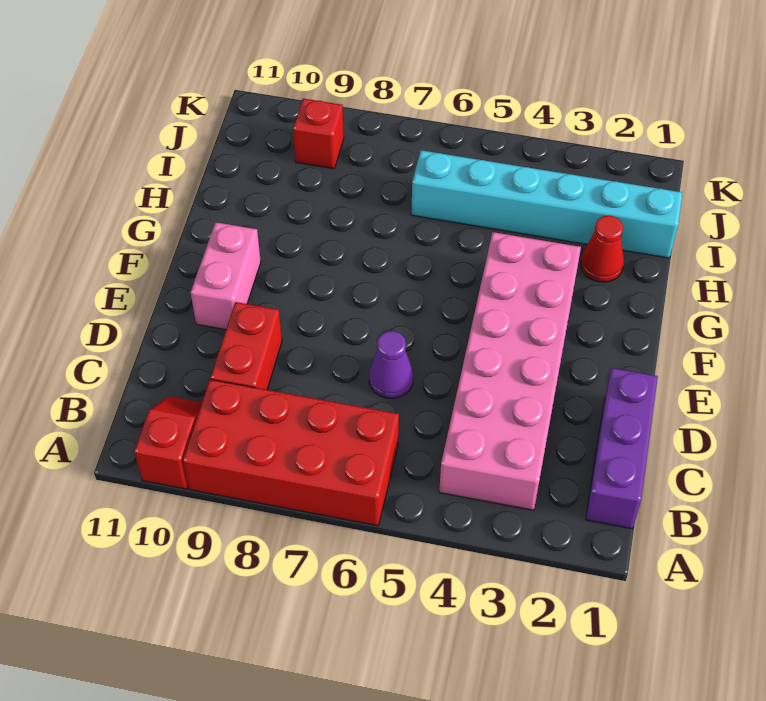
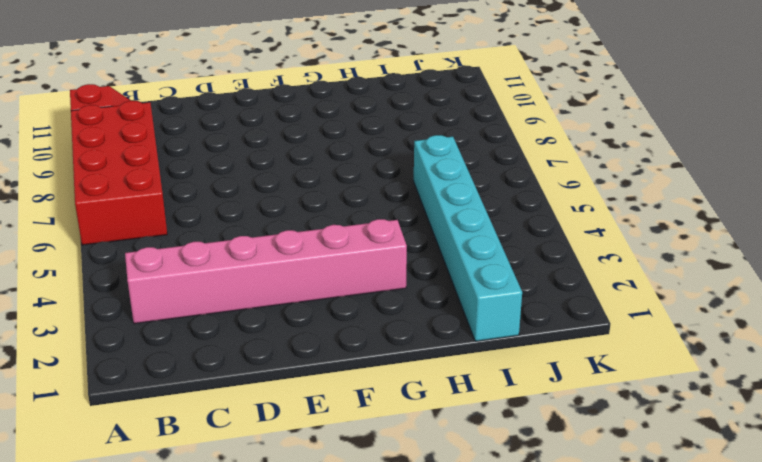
pink 1x6 brick [125,219,407,324] -> pink 2x6 brick [439,232,581,510]
none -> purple 1x3 brick [586,368,658,529]
none -> red 1x2 brick [210,302,282,390]

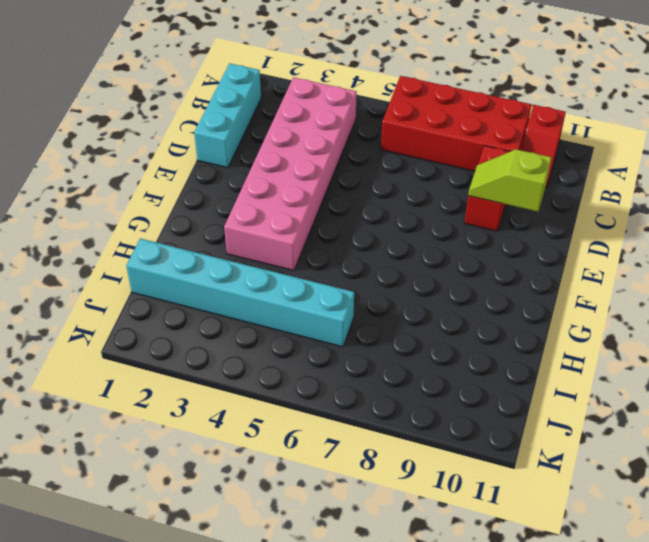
cyan 1x3 brick [194,63,261,168] -> purple 1x3 brick [586,368,658,529]
lime 1x2 slope [468,149,551,212] -> none
none -> purple 1x1 cone [369,331,413,399]
none -> pink 1x2 brick [191,222,261,330]

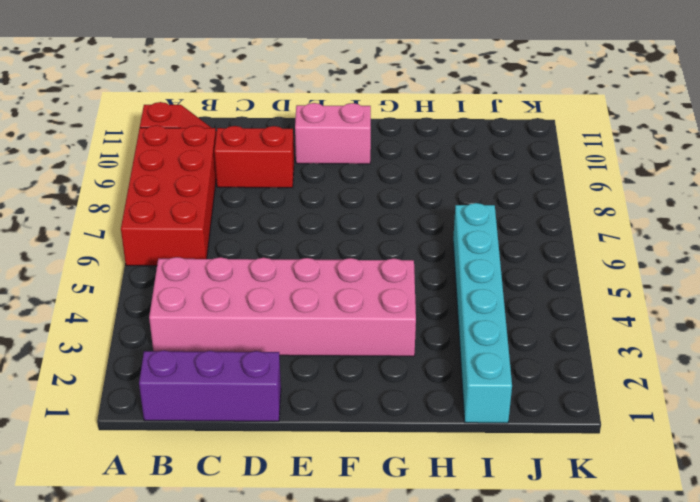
none -> purple 1x1 cone [369,331,413,399]
none -> red 1x1 cone [581,216,624,282]

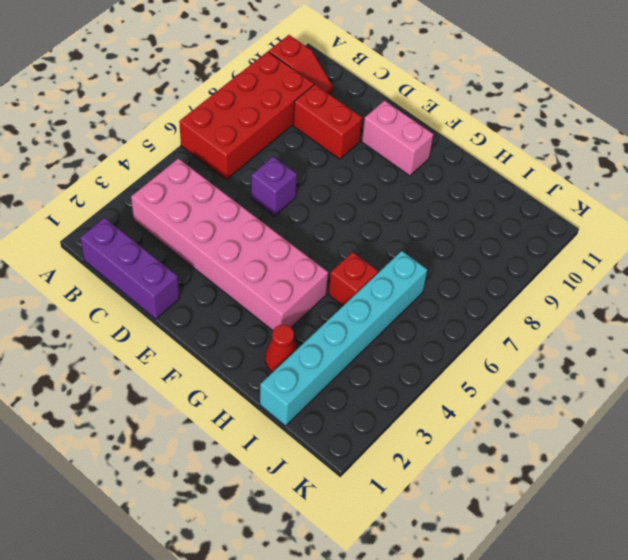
purple 1x1 brick [251,157,297,216] -> purple 1x1 cone [369,331,413,399]
red 1x1 brick [329,252,378,306] -> red 1x1 brick moved to [293,99,344,169]

